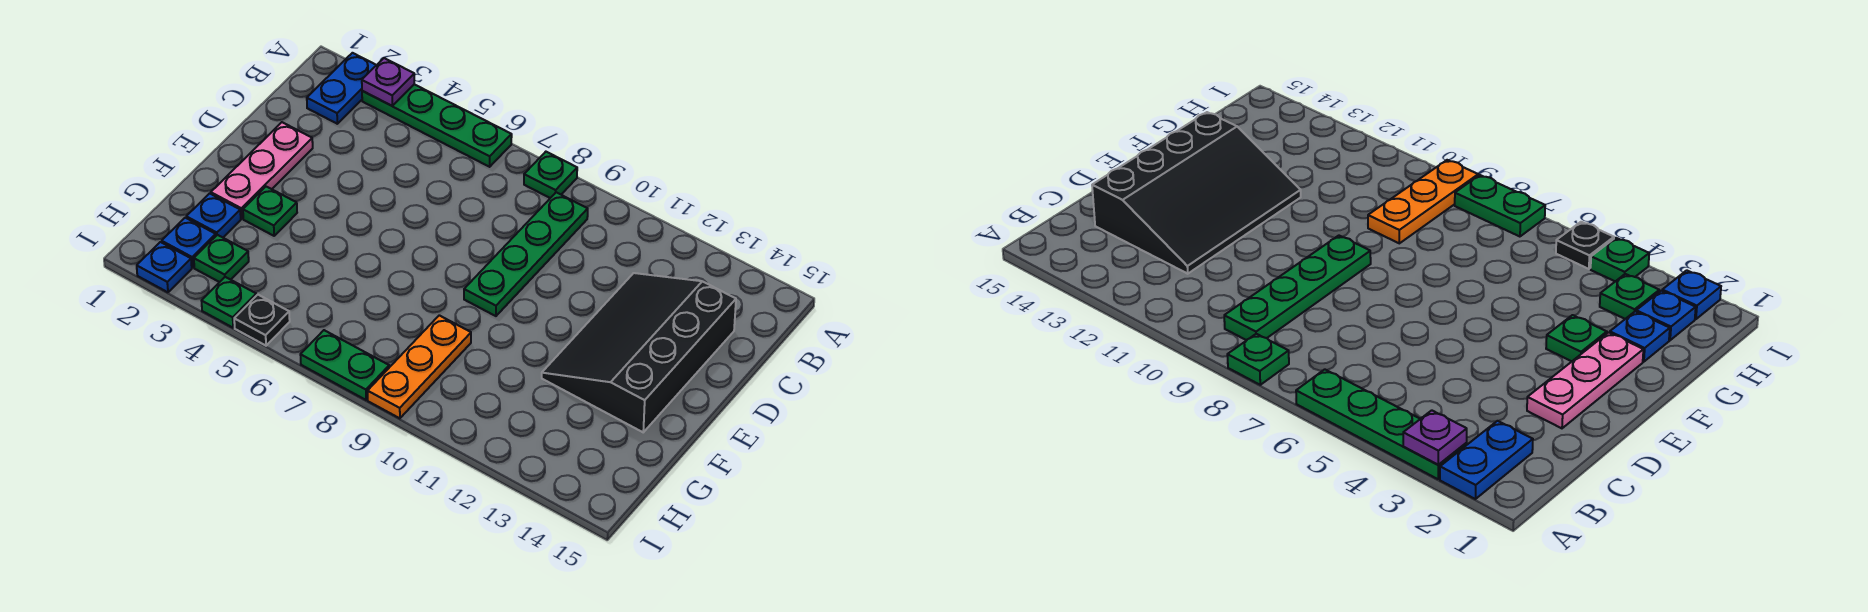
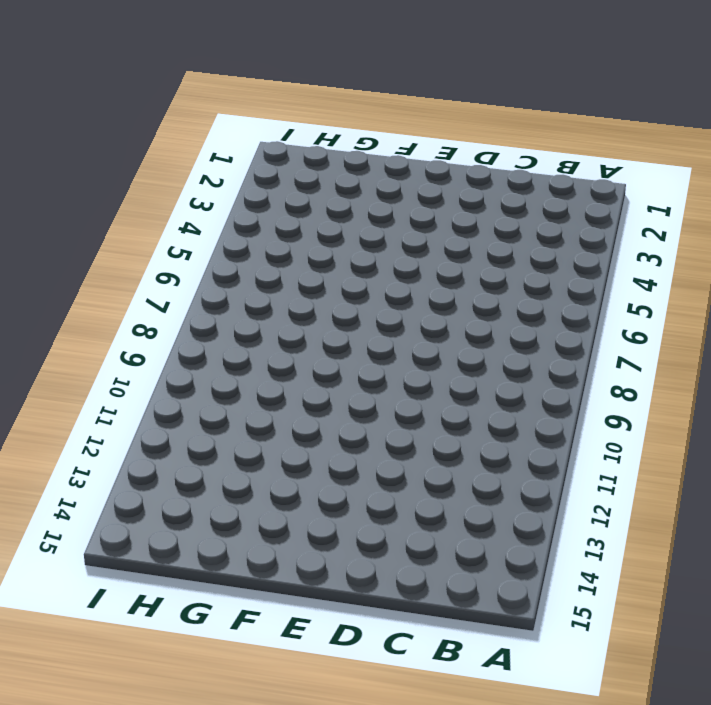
none -> blue 1x2 plate [307,53,376,124]
none -> green 1x4 plate [362,84,512,167]
none -> green 1x1 plate [524,152,577,198]

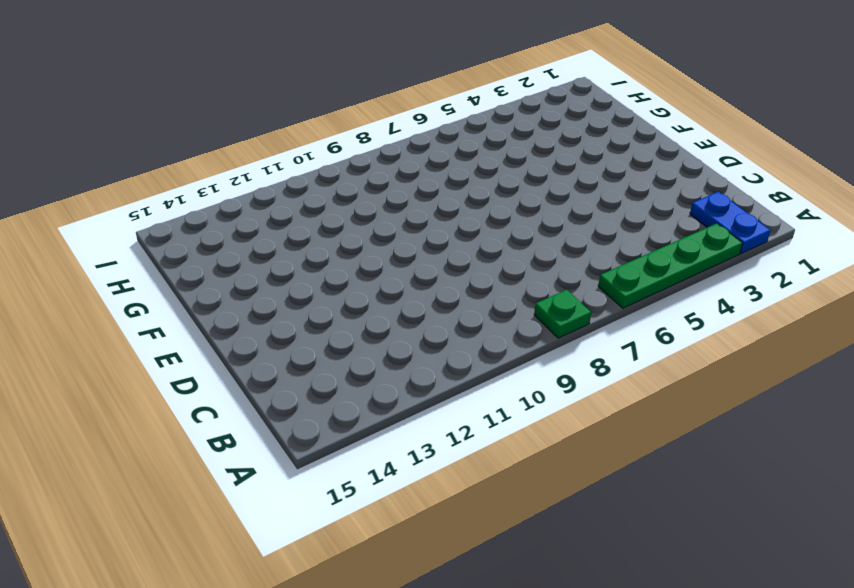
none -> green 1x4 plate [464,192,588,316]
none -> black 3x4 slope [542,273,736,432]
none -> pink 1x3 plate [211,122,313,219]

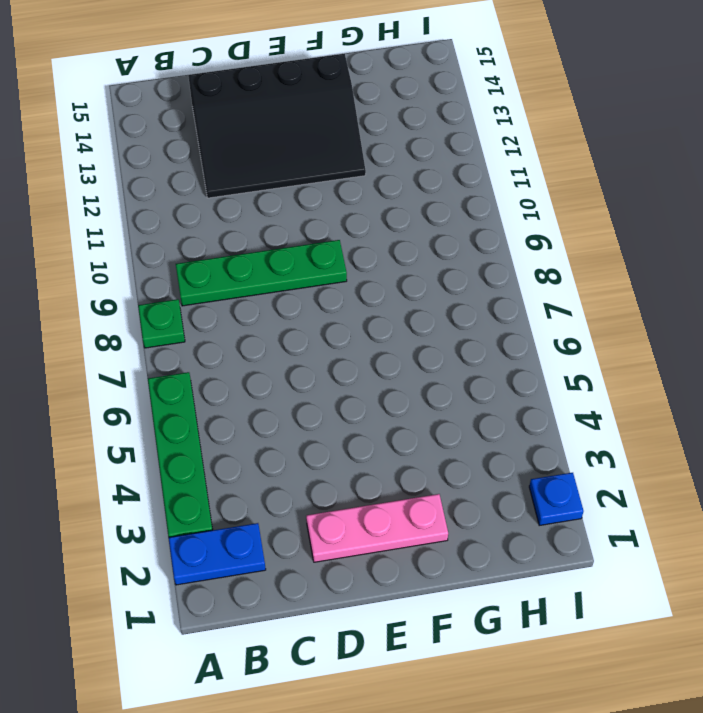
none -> green 1x1 plate [243,187,297,236]
none -> blue 1x1 plate [186,193,241,237]
none -> orange 1x3 plate [368,315,471,418]

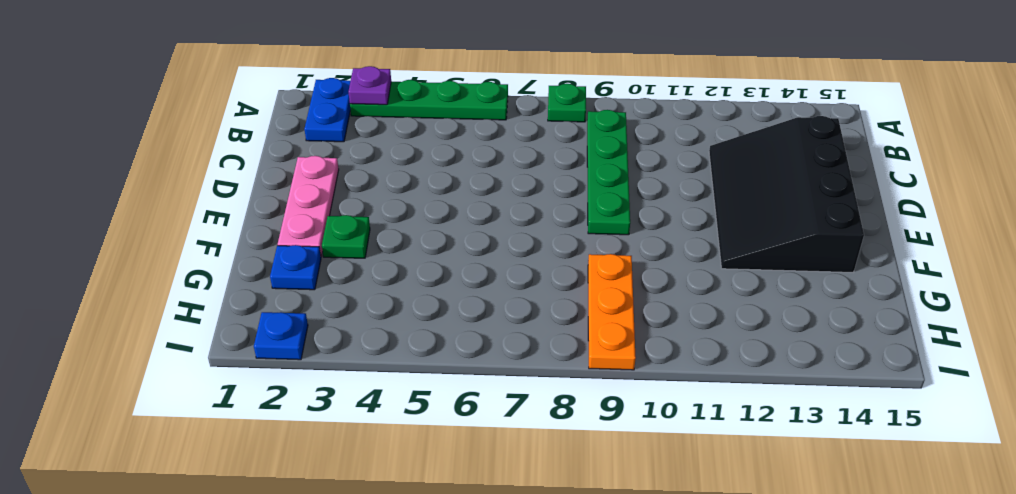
none -> blue 1x1 plate [162,218,216,268]
none -> green 1x1 plate [194,235,249,282]
none -> green 1x1 plate [202,277,256,328]

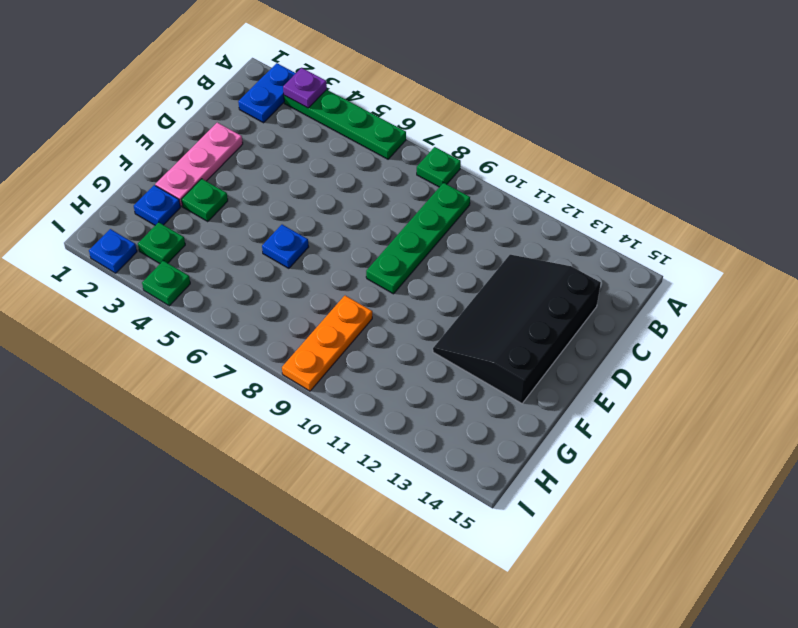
blue 1x1 plate [262,225,309,268] -> blue 1x1 plate moved to [162,218,216,268]
none -> black 1x1 plate [234,295,290,346]
none -> green 1x2 plate [300,330,389,400]

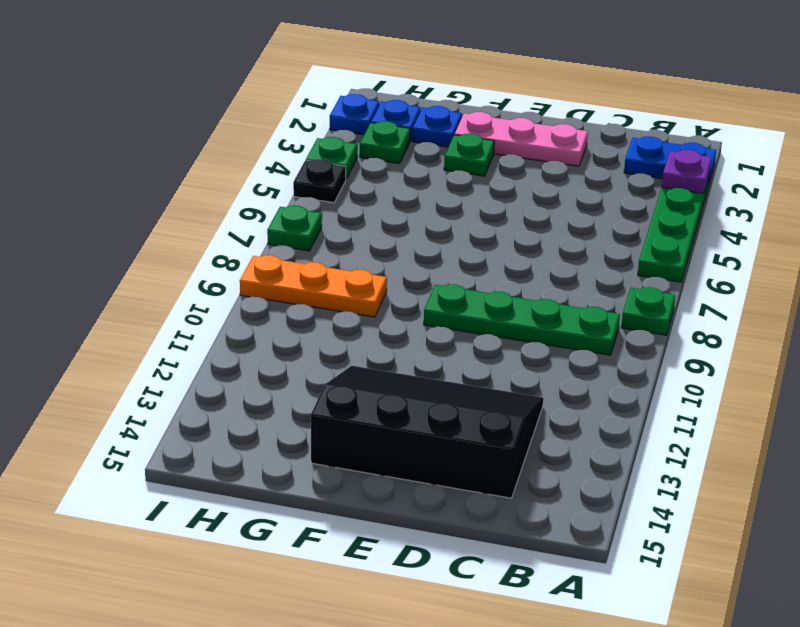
green 1x1 plate [267,206,322,251] -> green 1x2 plate [300,330,389,400]

